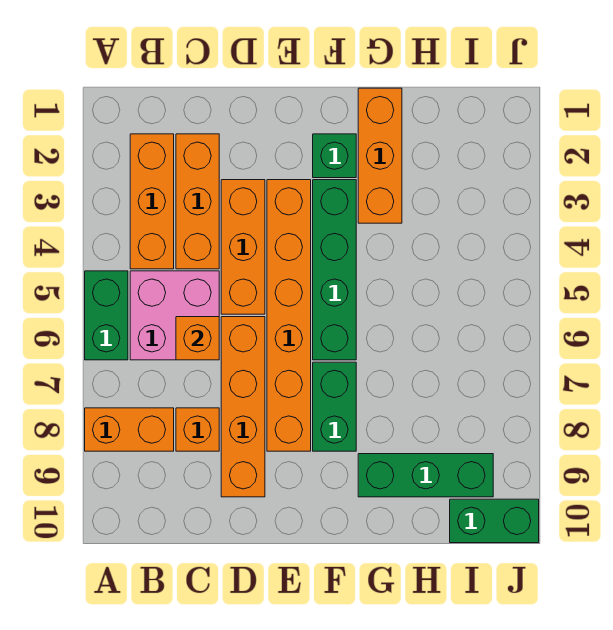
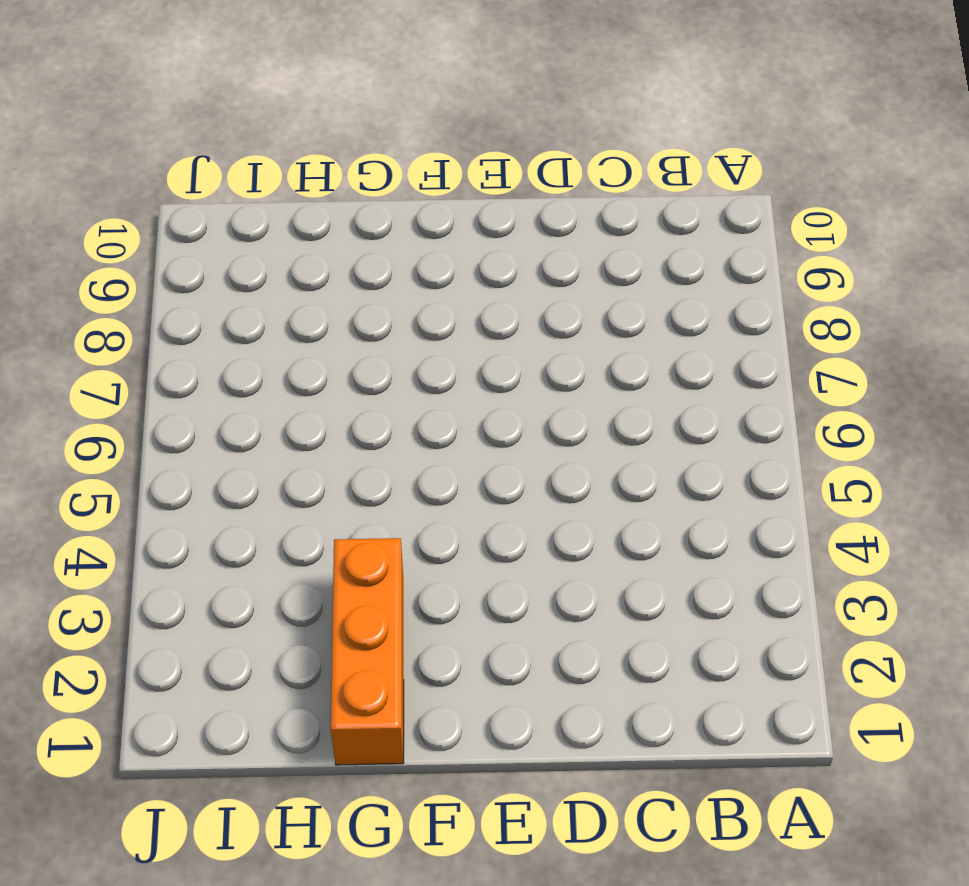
none -> green 1x2 brick [85,271,128,360]
none -> orange 1x2 brick [85,408,174,451]
none -> orange 1x3 brick [130,134,174,269]

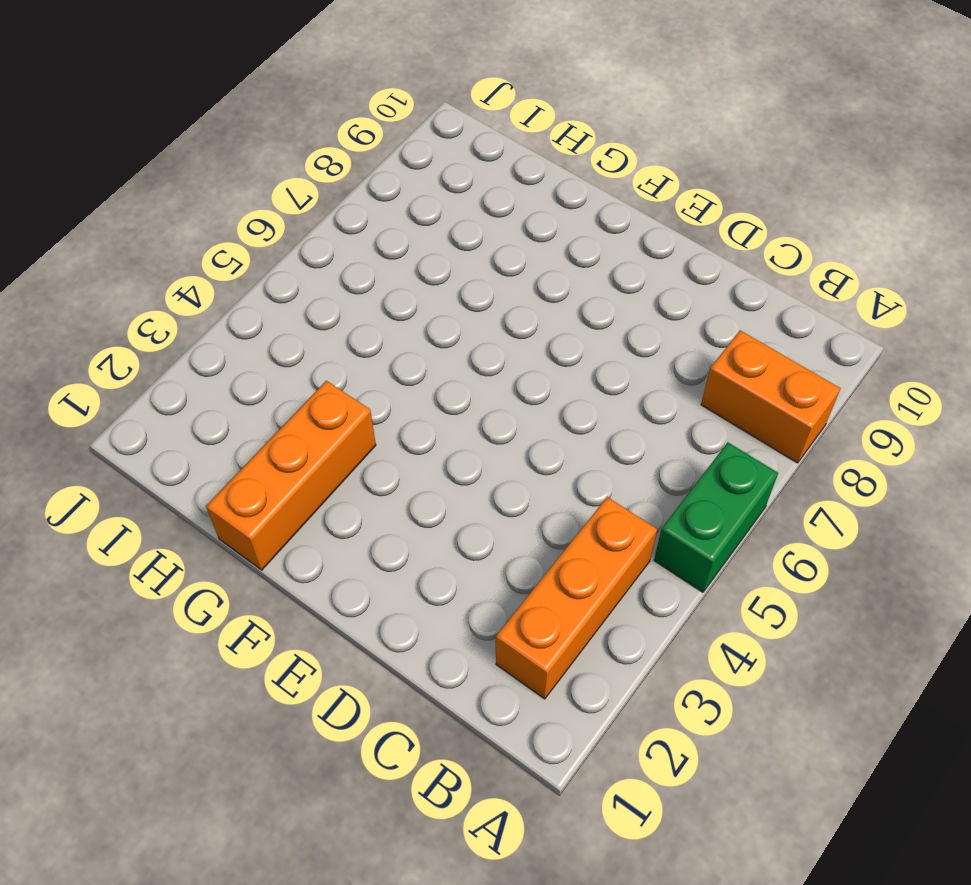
none -> pink 2x2 brick [130,271,219,360]
none -> orange 1x3 brick [176,134,219,269]
none -> orange 1x1 brick [176,408,219,451]

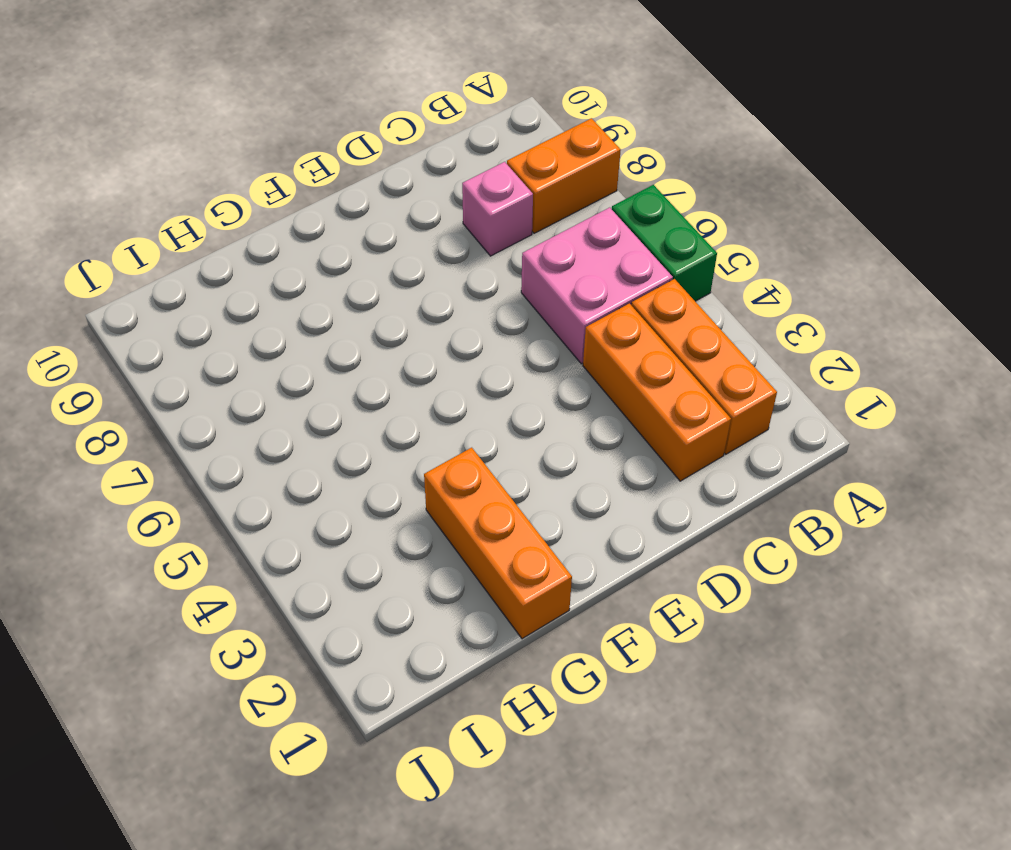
pink 1x1 brick [462,162,533,256] -> orange 1x1 brick [176,408,219,451]
none -> orange 1x3 brick [221,180,265,314]
none -> orange 1x4 brick [221,317,265,497]
none -> orange 1x6 brick [267,180,311,451]

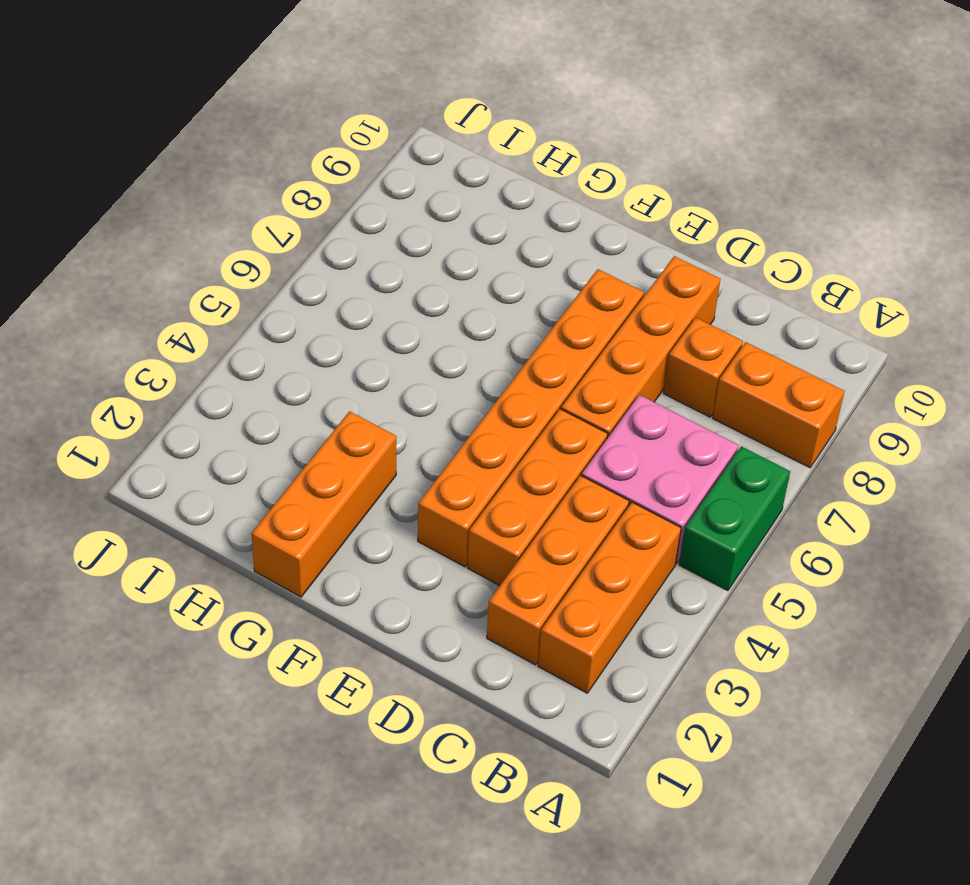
none -> green 1x1 brick [313,134,356,178]
none -> green 1x4 brick [313,180,356,360]
none -> green 1x2 brick [313,362,356,451]

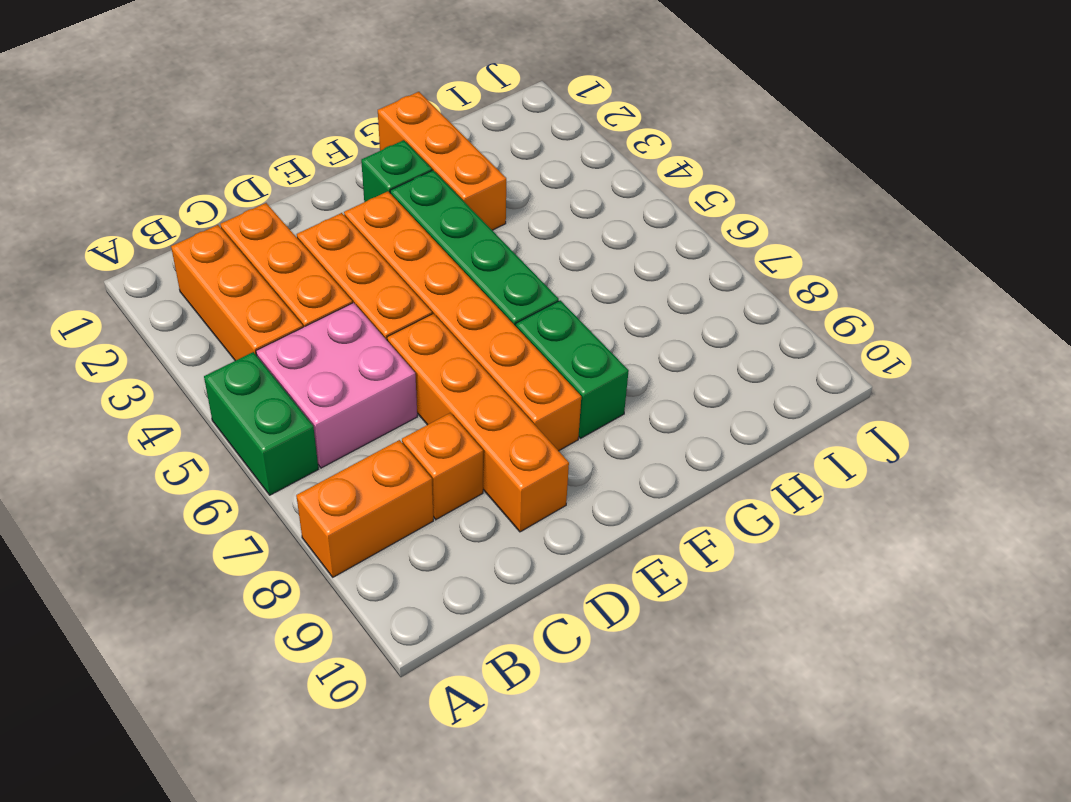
none -> green 1x3 brick [358,454,493,497]
none -> green 1x2 brick [450,499,539,543]
none -> orange 1x1 brick [176,317,219,360]

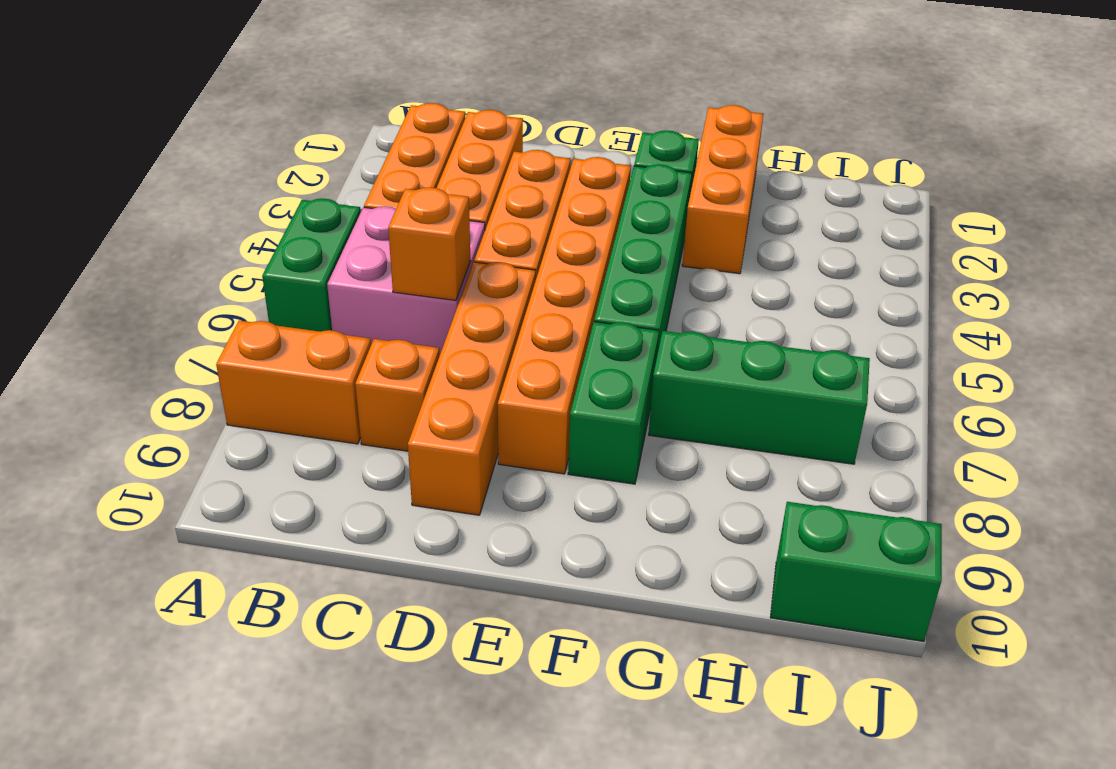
green 1x3 brick [649,331,870,464] -> green 1x3 brick moved to [358,454,493,497]

